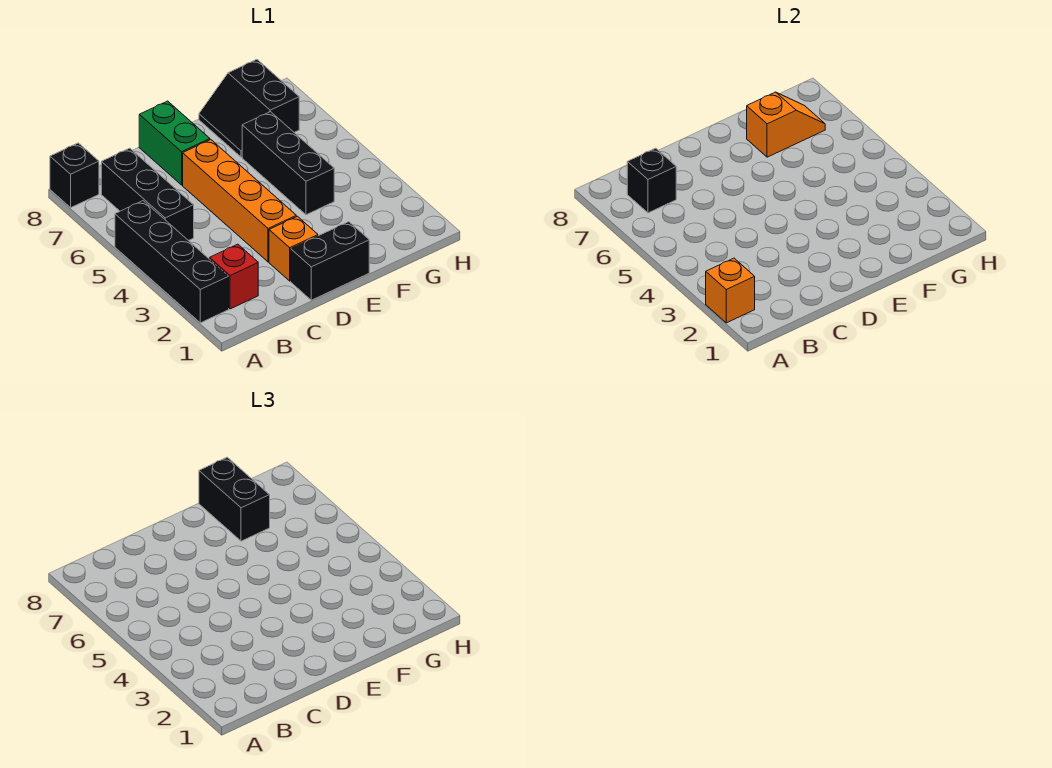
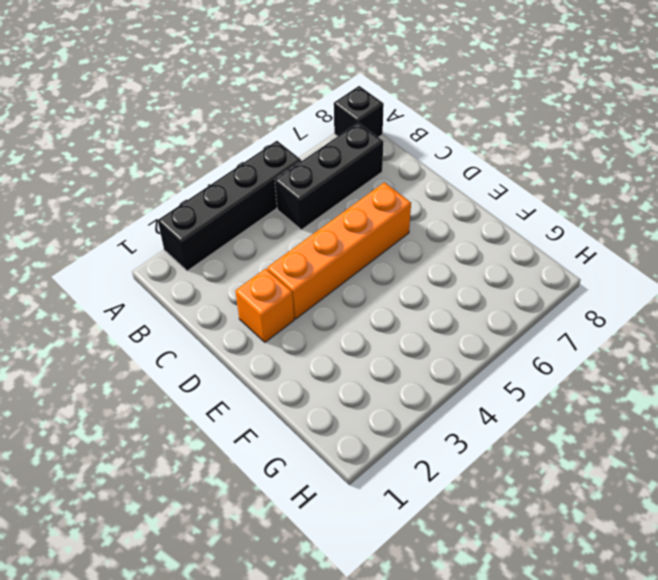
none -> red 1x1 brick [210,244,258,309]
none -> black 1x2 brick [291,222,369,300]
none -> green 1x2 brick [139,101,210,185]

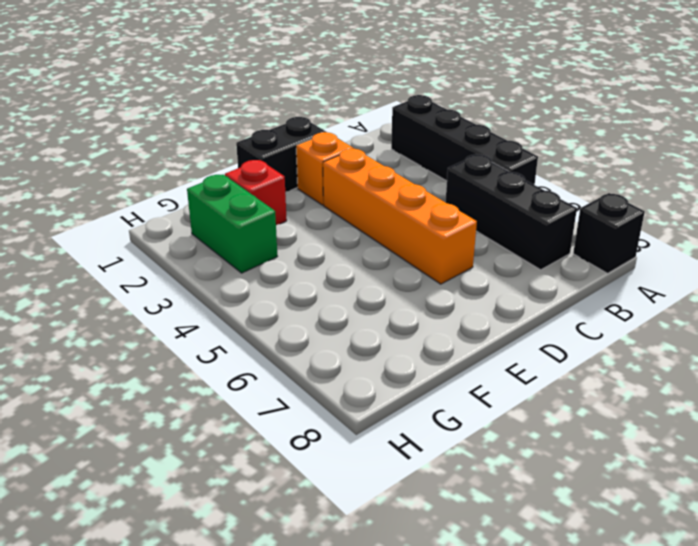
red 1x1 brick [225,160,287,225] -> red 1x1 brick moved to [210,244,258,309]
green 1x2 brick [187,175,277,273] -> green 1x2 brick moved to [139,101,210,185]
none -> black 1x3 brick [242,112,334,215]
none -> black 2x2 slope [199,60,299,157]
none -> orange 1x1 brick [706,258,755,323]

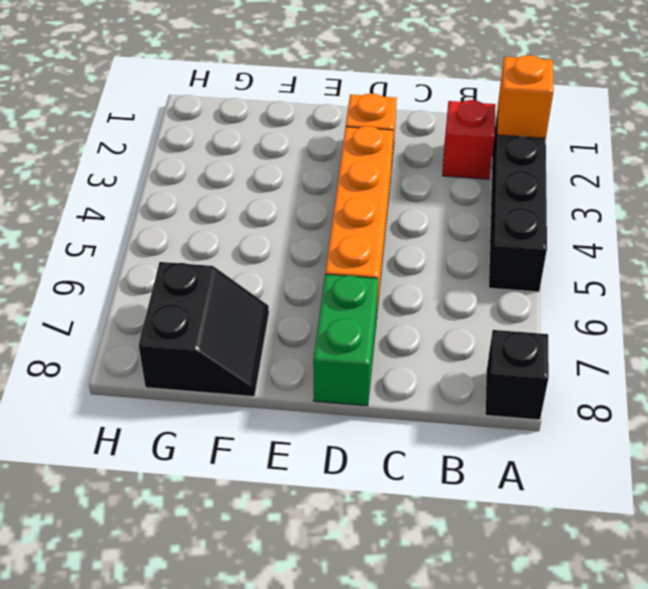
none -> black 1x3 brick [101,148,194,241]
none -> black 1x2 brick [291,222,369,300]
none -> black 1x3 brick [242,112,334,215]

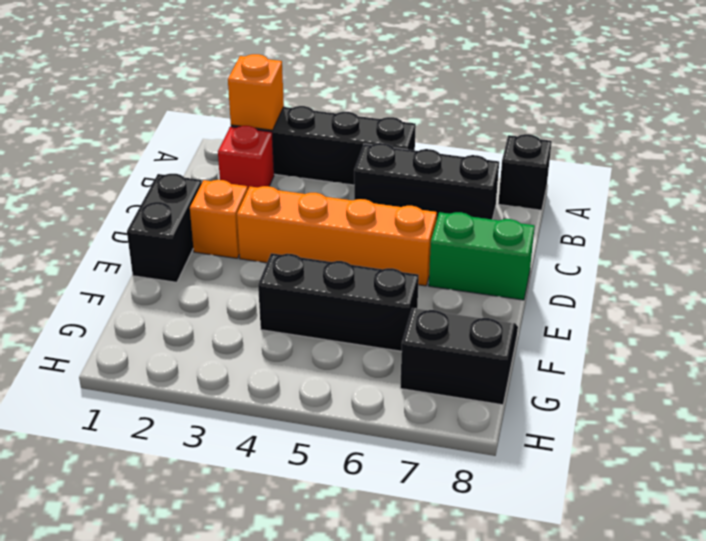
none -> black 1x1 brick [627,148,676,213]
none -> orange 1x2 slope [747,92,825,157]
none -> black 1x2 brick [199,457,270,541]

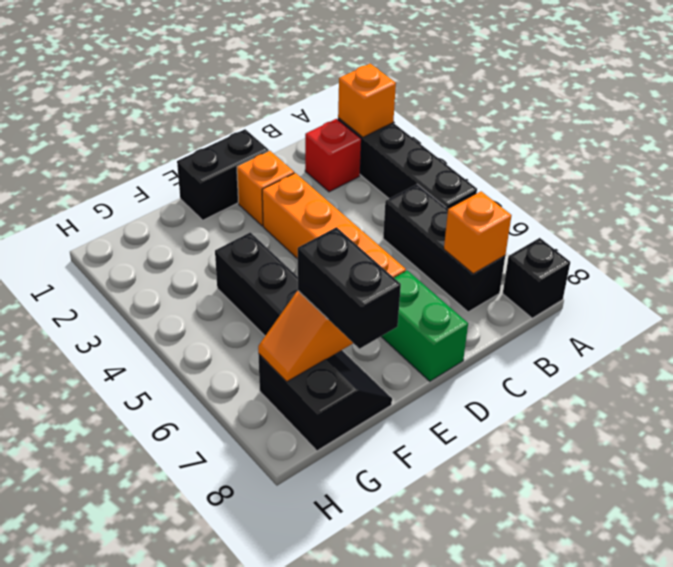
orange 1x1 brick [444,192,511,274] -> black 1x1 brick [627,148,676,213]

